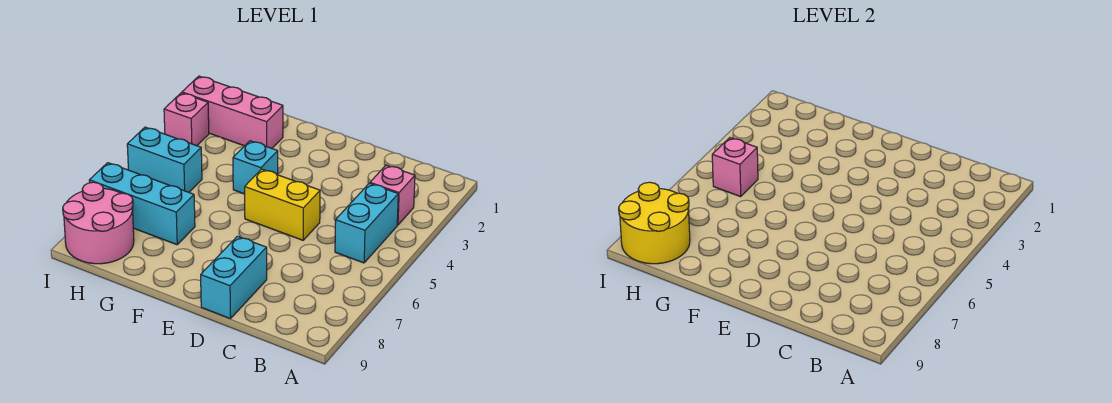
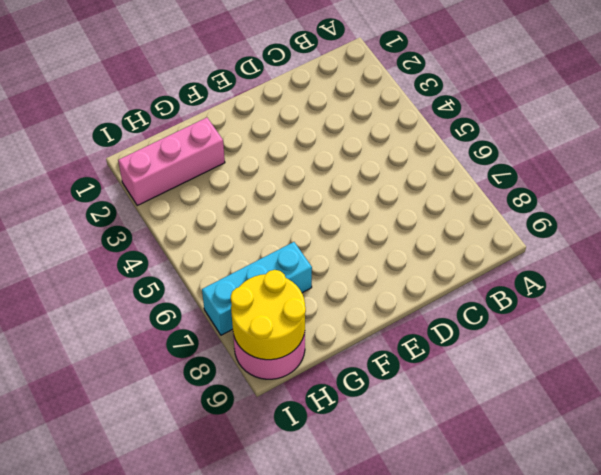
none -> pink 1x1 brick [370,165,415,225]
none -> cyan 1x2 brick [335,183,398,263]
none -> yellow 1x2 brick [245,169,320,240]

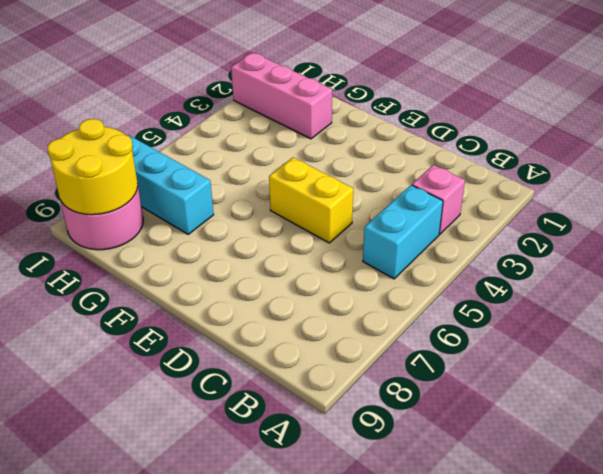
none -> cyan 1x2 brick [201,236,267,319]
none -> cyan 1x1 brick [233,141,278,194]
none -> cyan 1x2 brick [127,127,202,192]

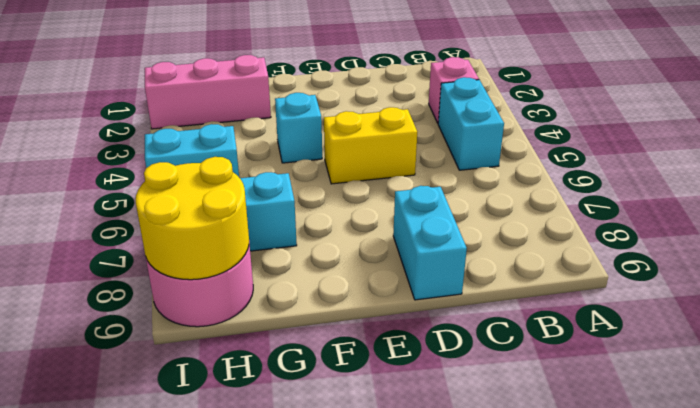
none -> pink 1x1 brick [164,93,209,146]
none -> pink 1x1 brick [712,138,758,197]

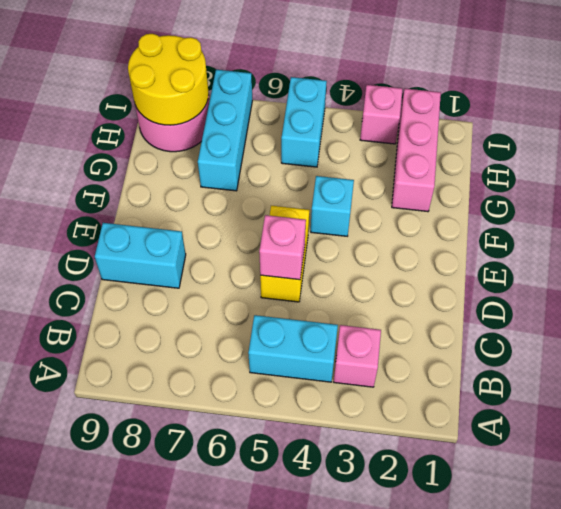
pink 1x1 brick [259,215,306,280] -> pink 1x1 brick moved to [712,138,758,197]

